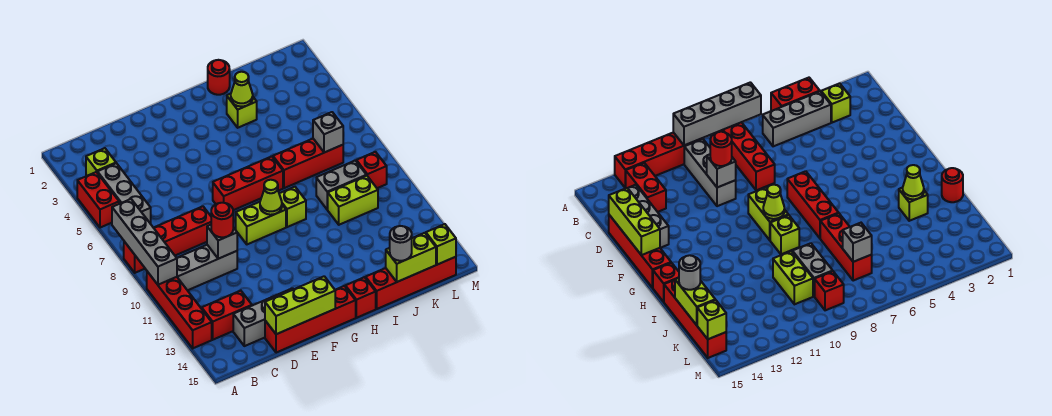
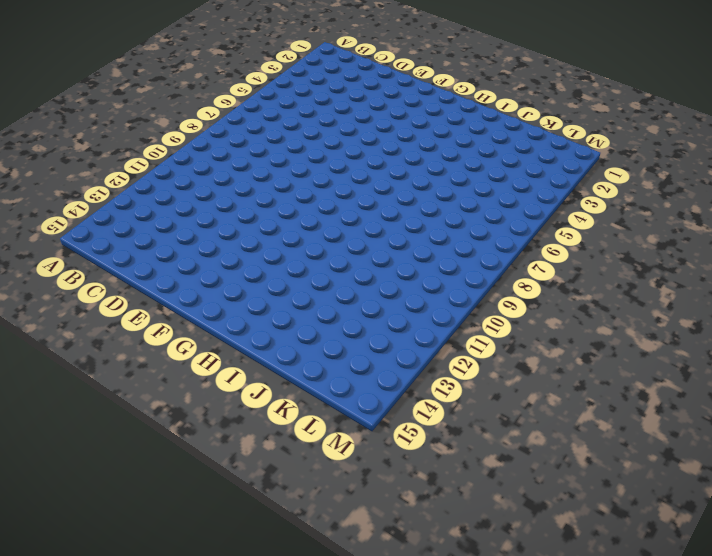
none -> red 1x2 brick [77,172,119,228]
none -> red 1x4 brick [124,206,211,273]
none -> red 1x4 brick [147,272,212,348]
none -> lime 1x1 brick [86,148,116,176]

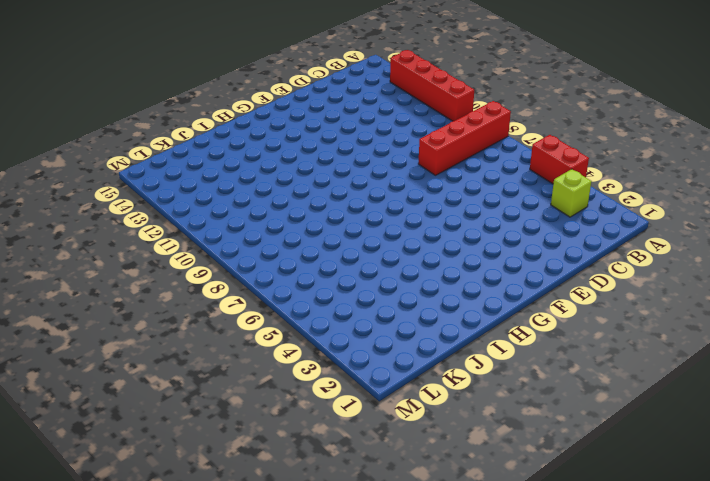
none -> grey 1x3 brick [97,163,151,224]
none -> grey 1x3 brick [177,245,237,290]
none -> red 1x2 brick [202,291,252,340]
none -> grey 1x3 brick [233,288,294,346]

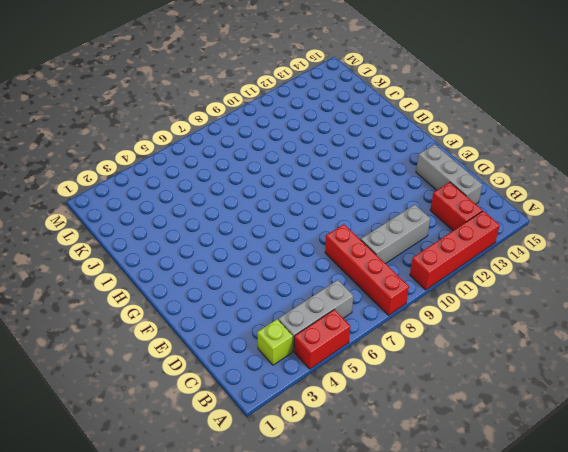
grey 1x3 brick [361,204,430,264] -> grey 1x3 brick turned to [177,245,237,290]
none -> red 1x4 brick [265,286,356,353]
none -> red 1x3 brick [213,156,283,210]
none -> lime 1x2 brick [236,202,286,244]
none -> lime 1x1 brick [279,187,306,227]

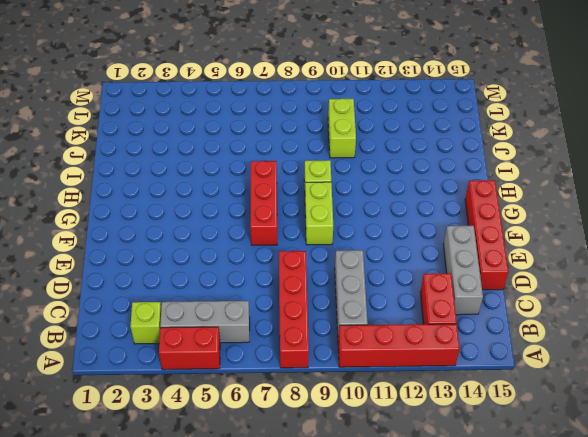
none -> red 1x1 brick [345,277,376,318]
none -> red 1x1 round brick [208,60,230,95]
none -> lime 1x1 brick [227,94,257,128]
none -> red 1x3 brick [273,139,343,188]

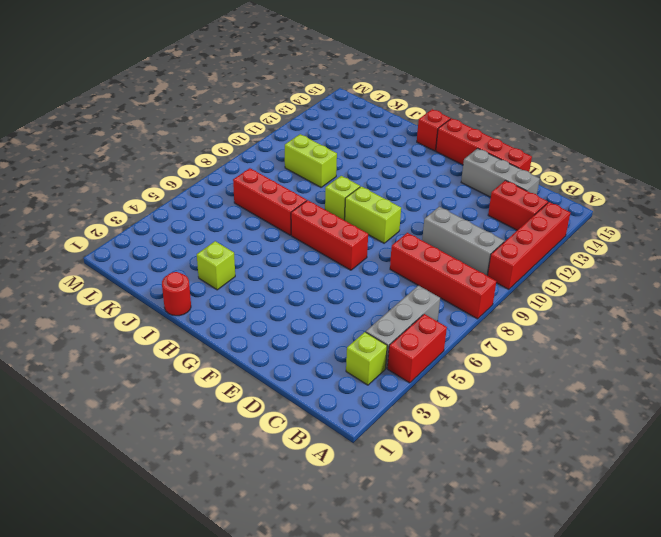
none -> red 1x4 brick [366,257,456,309]
none -> grey 1x2 brick [316,161,366,209]
none -> red 1x1 brick [356,152,387,188]
none -> grey 1x4 brick [112,199,177,285]

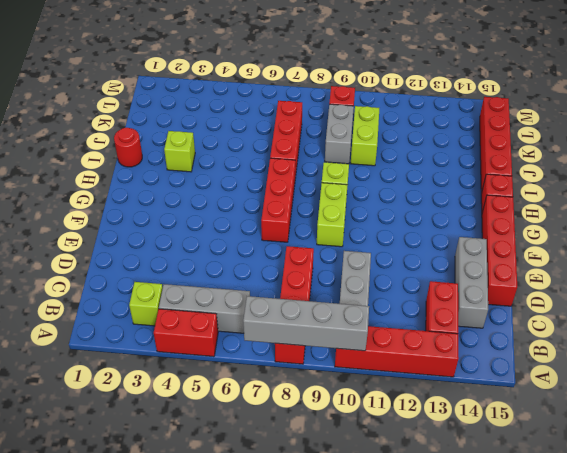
none -> grey 1x1 brick [207,225,237,259]
none -> lime 1x3 brick [265,276,335,334]
none -> lime 1x1 cone [260,180,282,215]
none -> lime 1x1 cone [231,72,253,107]

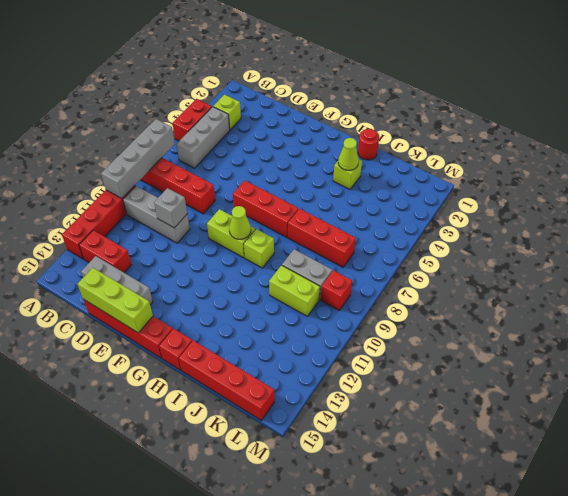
none -> lime 1x2 brick [386,233,436,282]
none -> grey 1x1 brick [313,112,343,153]
none -> lime 1x1 brick [426,224,456,265]
none -> red 1x1 round brick [211,203,233,237]

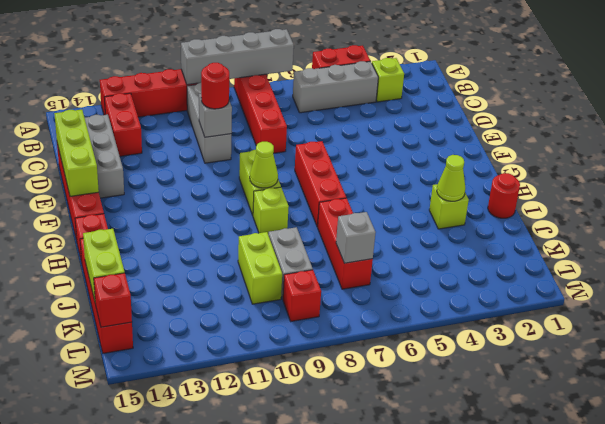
red 1x1 brick [94,273,132,327] -> lime 1x1 brick [426,224,456,265]
none -> grey 1x1 round brick [390,226,412,261]

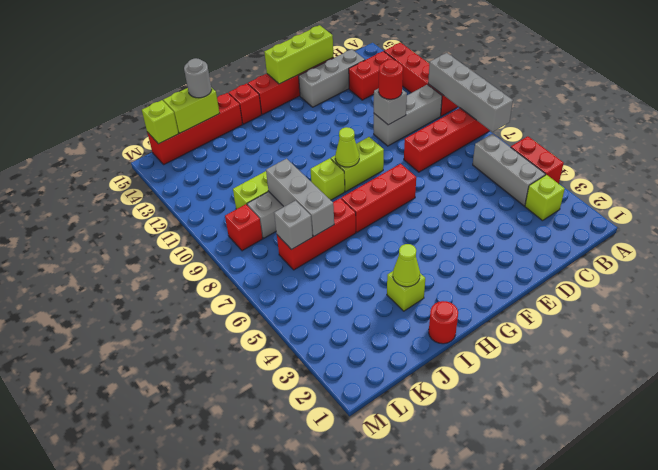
grey 1x3 brick [266,159,334,236] -> none

